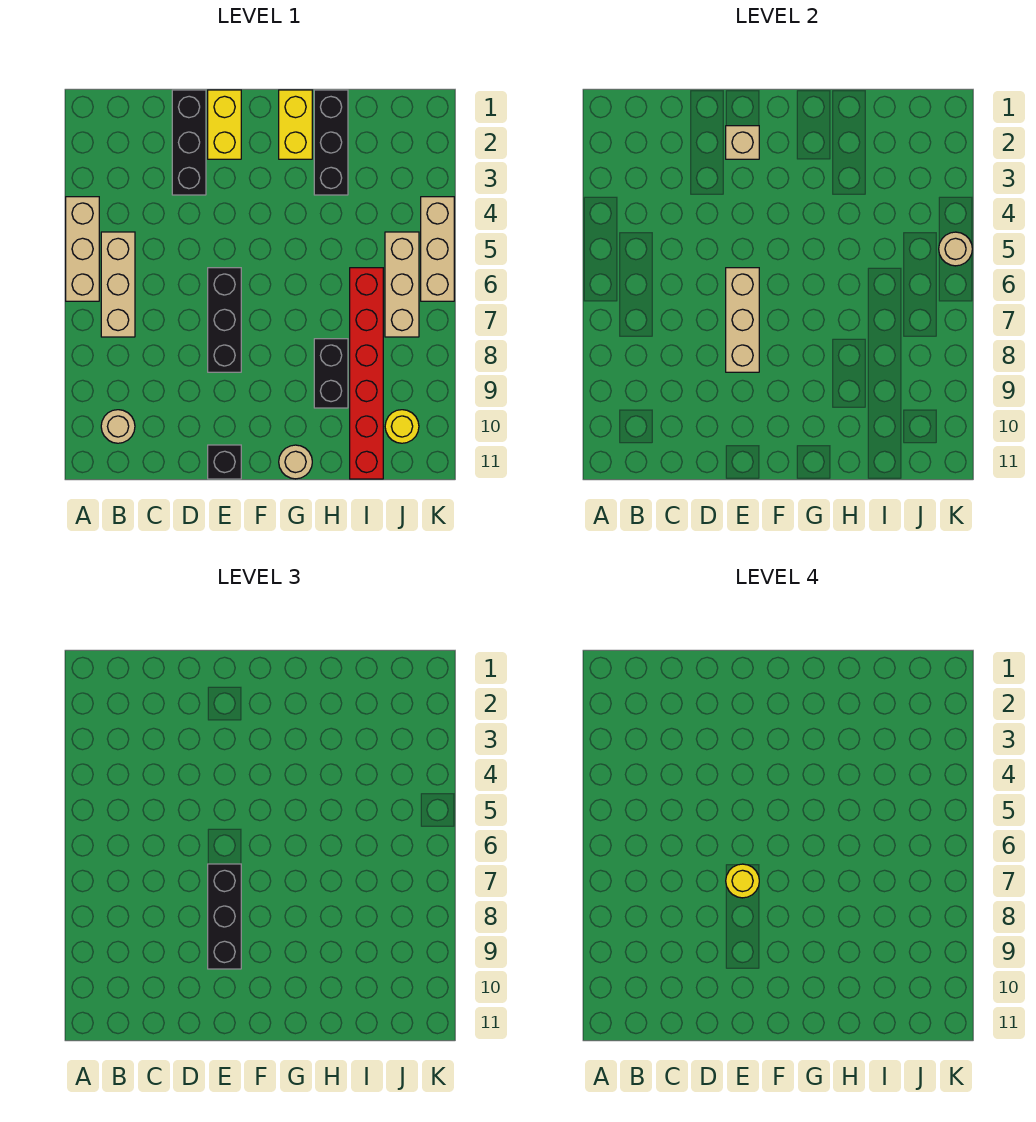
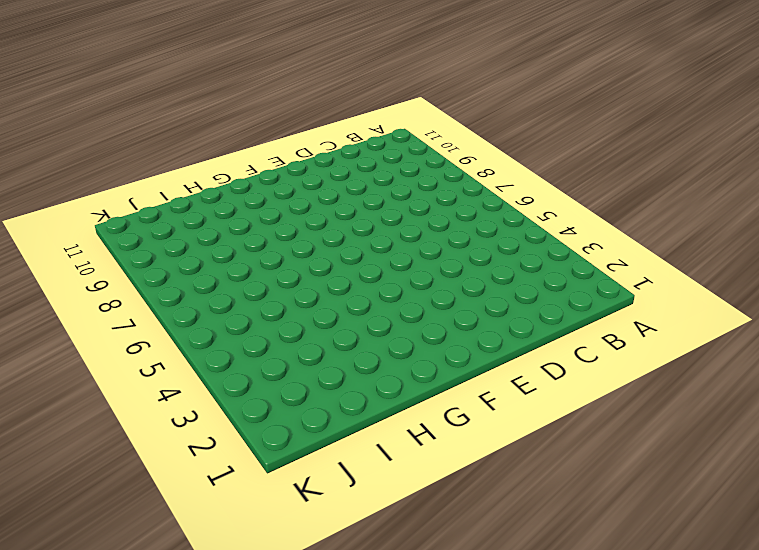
none -> tan 1x3 brick [66,197,99,301]
none -> tan 1x3 brick [101,232,135,337]
none -> tan 1x1 round brick [101,410,135,443]

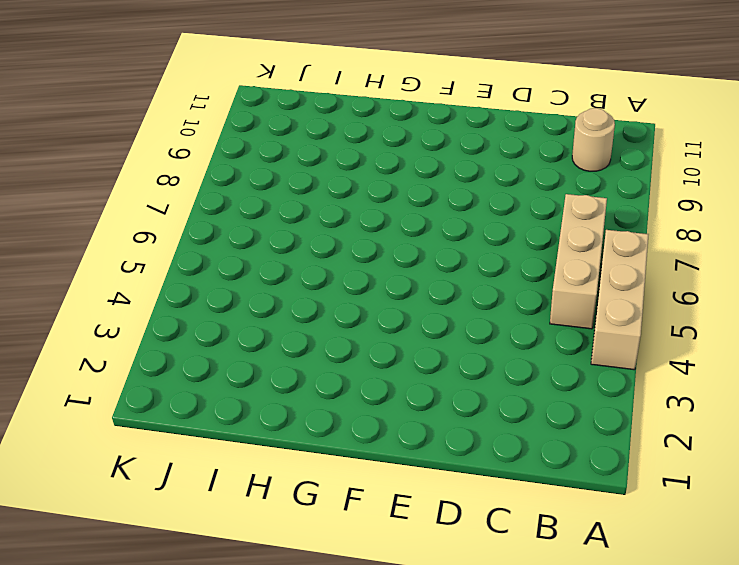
none -> black 1x3 brick [172,90,206,195]
none -> yellow 1x2 brick [208,90,241,159]
none -> black 1x3 brick [208,268,241,372]

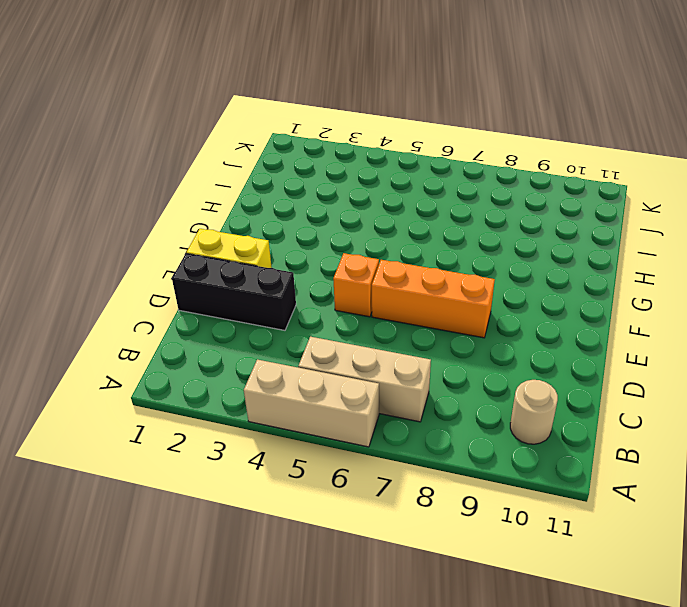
orange 1x1 brick [333,253,379,317] -> none
orange 1x3 brick [372,260,495,338] -> black 1x3 brick [208,268,241,372]
none -> black 1x1 brick [208,445,241,479]
none -> yellow 1x2 brick [279,90,312,159]
none -> tan 1x1 round brick [279,445,312,479]

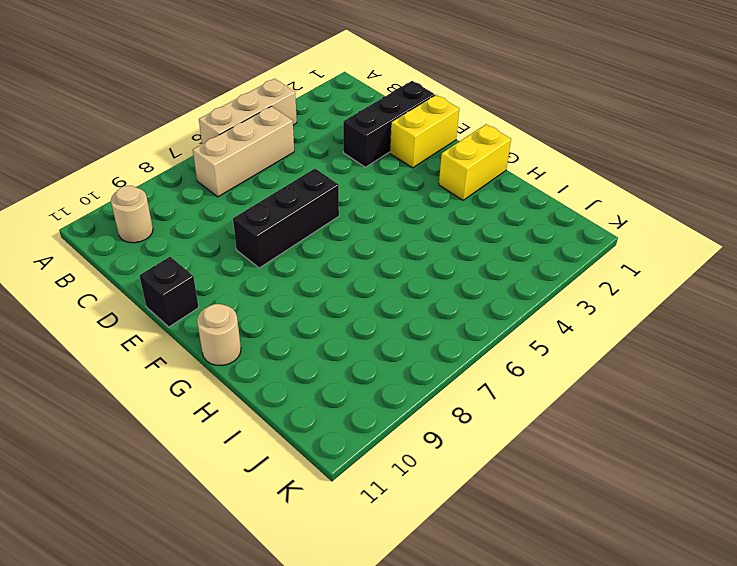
none -> black 1x3 brick [314,90,348,195]
none -> black 1x2 brick [314,339,348,408]
none -> red 1x6 brick [350,268,383,479]

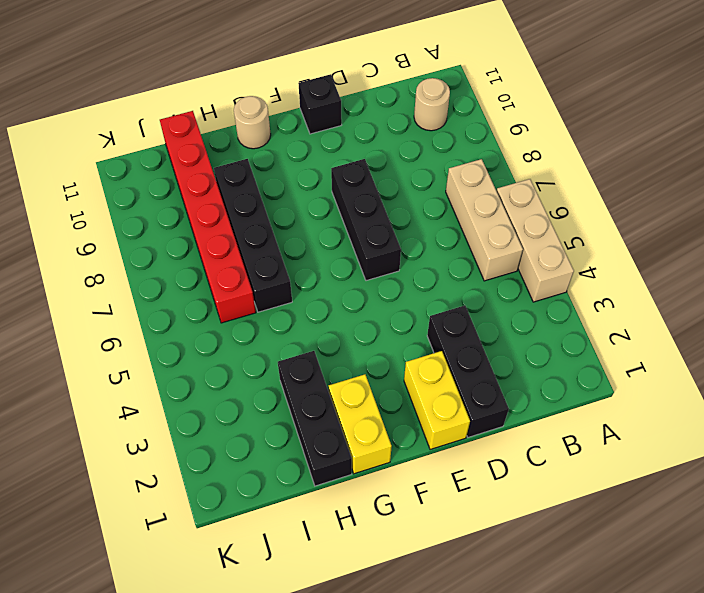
black 1x4 brick [214,159,292,312] -> black 1x2 brick [314,339,348,408]
none -> tan 1x3 brick [385,232,419,337]
none -> yellow 1x1 round brick [385,410,419,443]
none -> tan 1x3 brick [421,197,454,301]

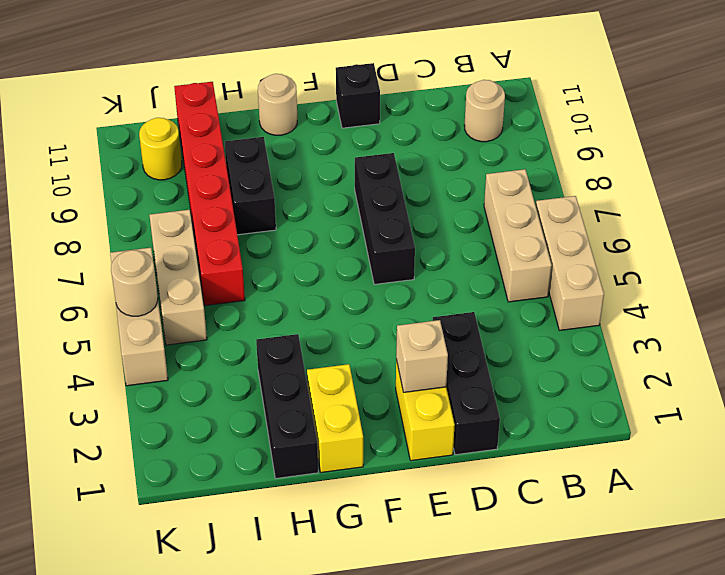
none -> tan 1x3 brick [726,268,759,372]
none -> black 1x3 brick [208,864,241,969]
none -> yellow 1x1 round brick [726,864,759,898]

